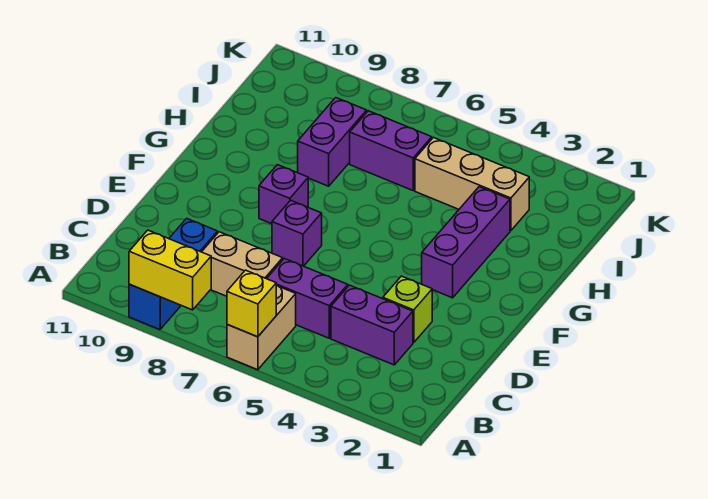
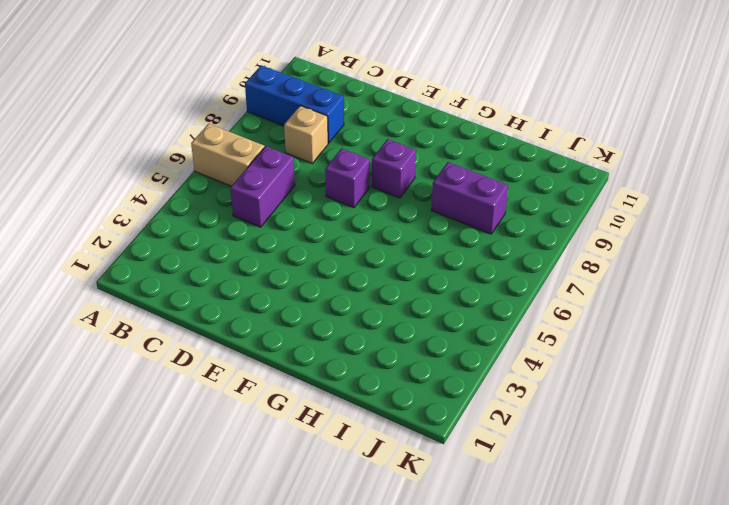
tan 1x1 brick [284,106,328,164] -> tan 1x2 brick [202,232,283,296]
none -> purple 1x2 brick [331,285,413,365]
none -> lime 1x1 brick [383,276,432,343]
none -> purple 1x3 brick [422,187,510,298]

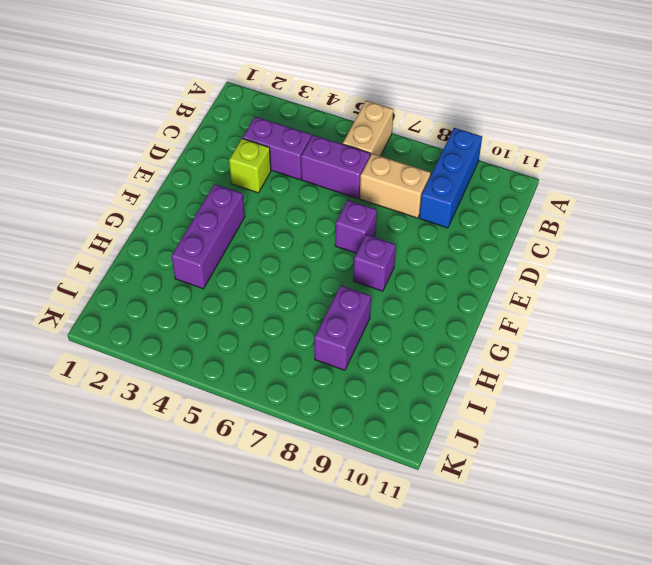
none -> tan 1x3 brick [415,138,529,231]
none -> purple 1x2 brick [350,111,432,190]
none -> yellow 1x1 brick [227,270,276,337]

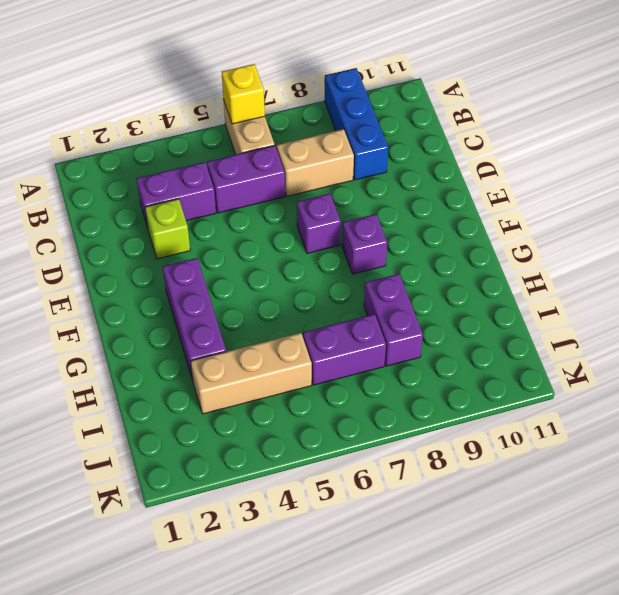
none -> yellow 1x2 brick [129,230,211,310]

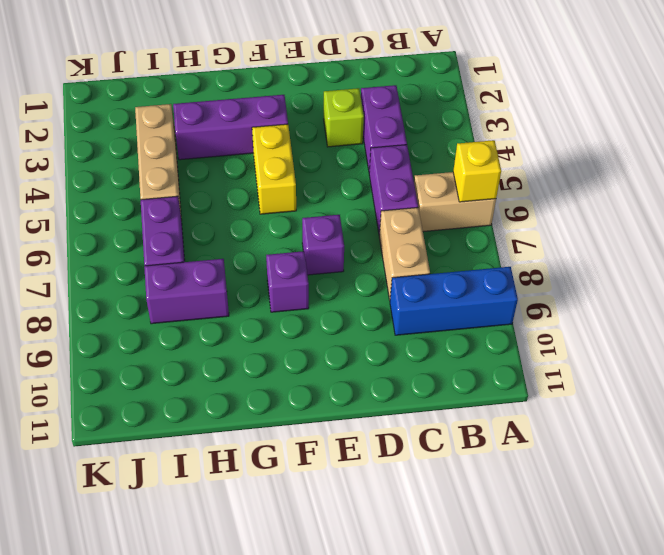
yellow 1x2 brick [252,124,296,214] -> yellow 1x2 brick moved to [129,230,211,310]

